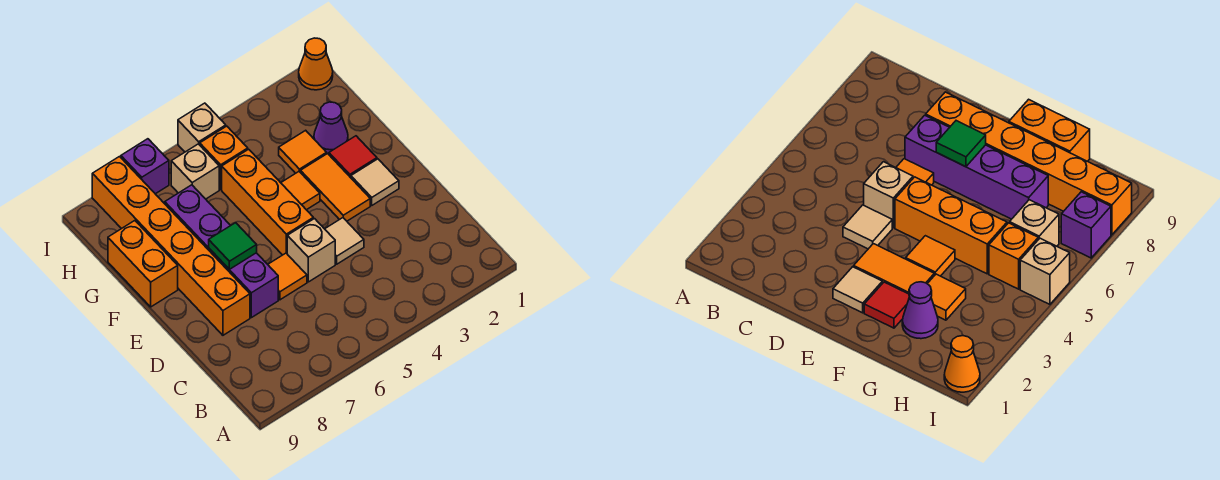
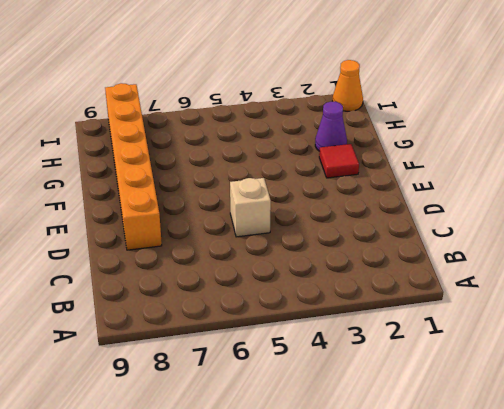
none -> tan 1x1 tile [325,218,364,264]
none -> orange 1x1 tile [268,253,307,300]
none -> purple 1x4 brick [165,185,278,318]

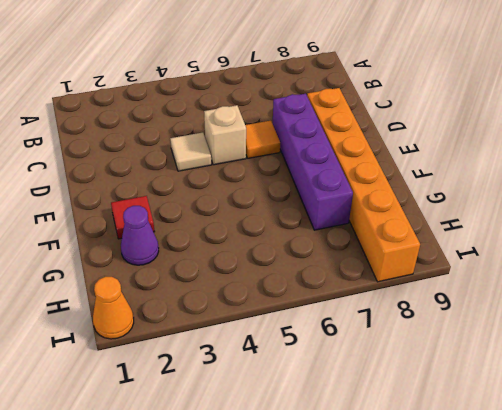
none -> tan 1x1 tile [351,159,399,205]
none -> orange 1x2 tile [301,154,370,221]
none -> orange 1x3 brick [222,149,313,255]

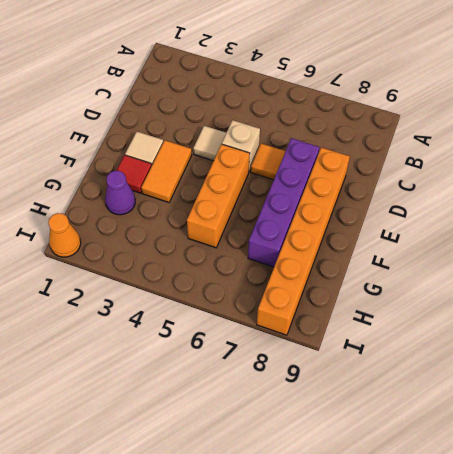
none -> orange 1x1 tile [281,172,320,210]
none -> orange 1x2 brick [108,221,178,307]
none -> orange 1x1 tile [279,130,327,173]

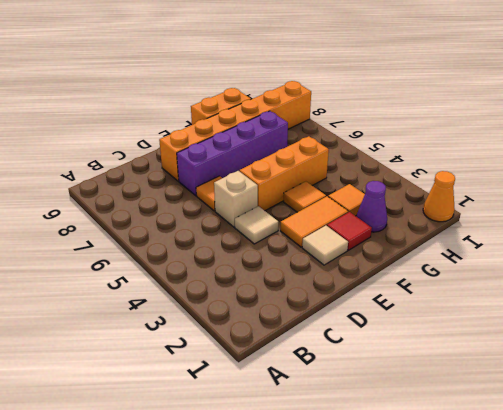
none -> orange 1x1 brick [200,126,248,189]
none -> tan 1x1 brick [171,144,219,199]
none -> tan 1x1 brick [178,103,226,152]

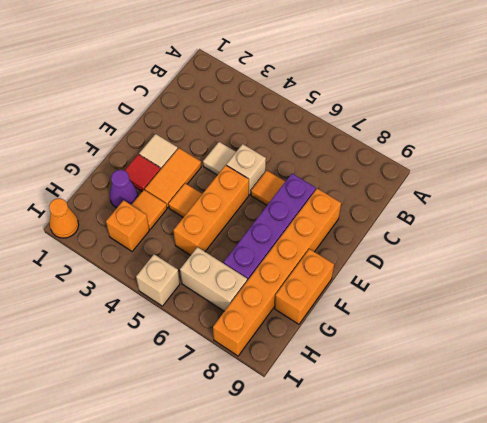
orange 1x1 brick [106,200,149,251] -> orange 1x1 brick moved to [200,126,248,189]
tan 1x2 brick [180,247,247,311] -> tan 1x1 brick [171,144,219,199]
none -> purple 1x1 brick [121,139,169,194]
none -> green 1x1 tile [209,223,257,269]

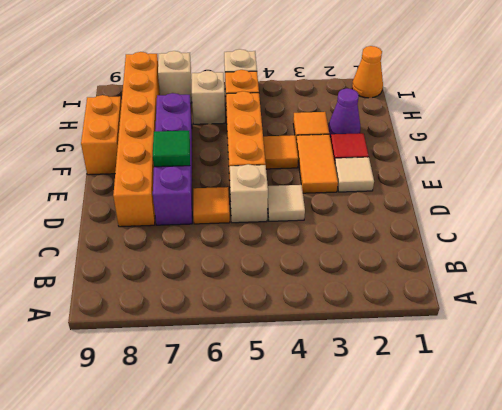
tan 1x1 brick [158,51,192,103] -> purple 1x1 brick [121,139,169,194]

